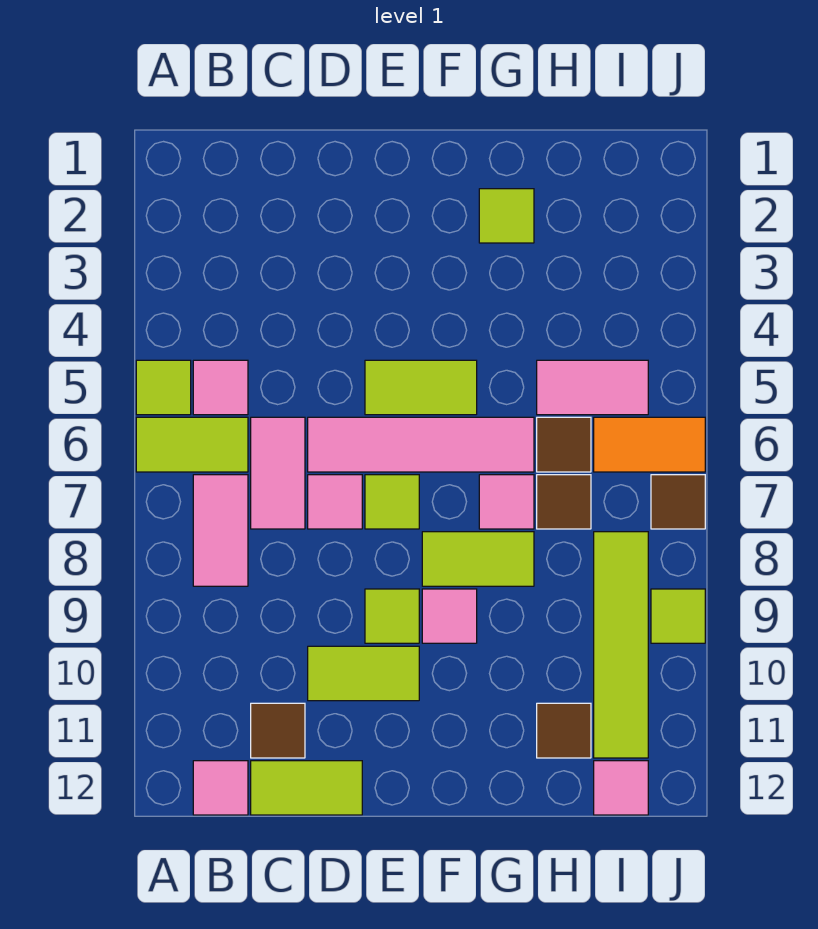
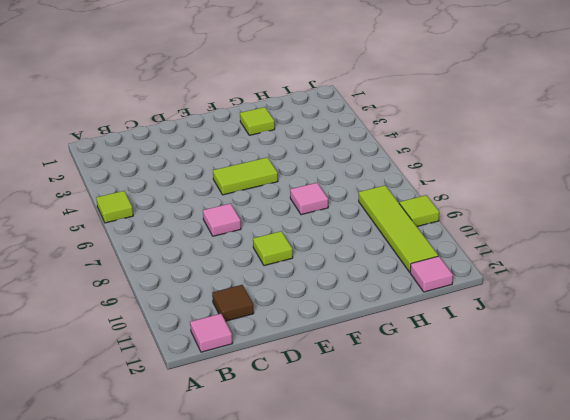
none -> lime 1x2 tile [136,417,248,472]
none -> pink 1x1 tile [193,360,248,415]
none -> pink 1x2 tile [193,475,248,586]

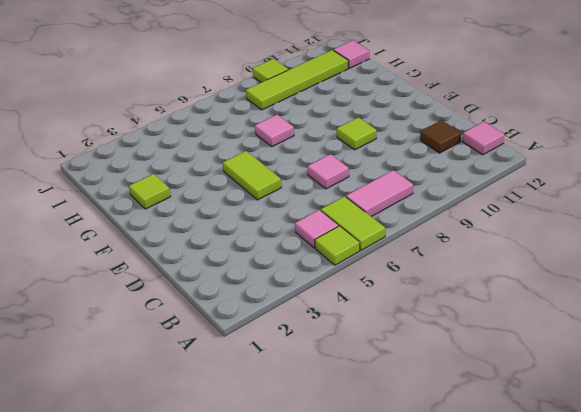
none -> pink 1x2 tile [251,417,305,529]
none -> lime 1x2 tile [251,761,362,815]
none -> pink 1x4 tile [308,417,534,472]

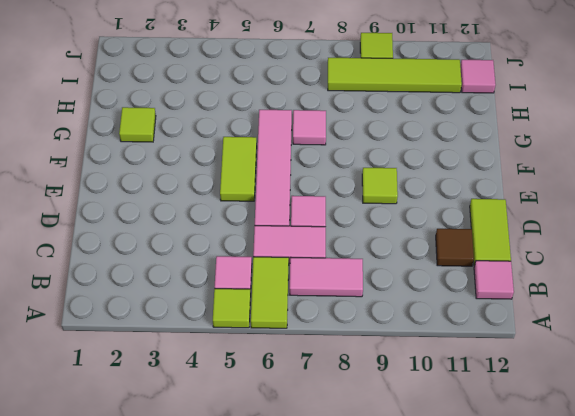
none -> lime 1x2 tile [308,646,419,701]
none -> lime 1x1 tile [365,475,419,529]
none -> lime 1x2 tile [422,532,534,586]

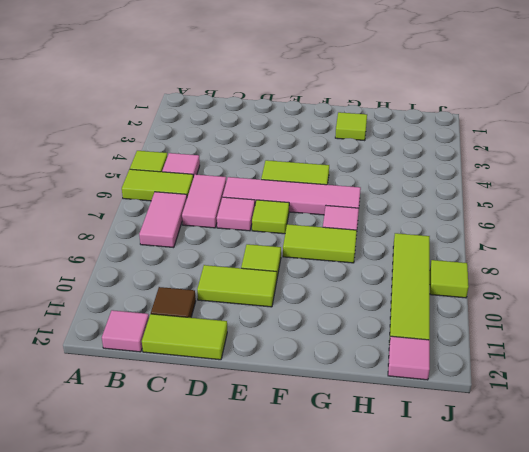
none -> pink 1x1 tile [422,589,477,643]
none -> pink 1x2 tile [537,360,648,415]
none -> brown 1x1 tile [537,417,591,472]

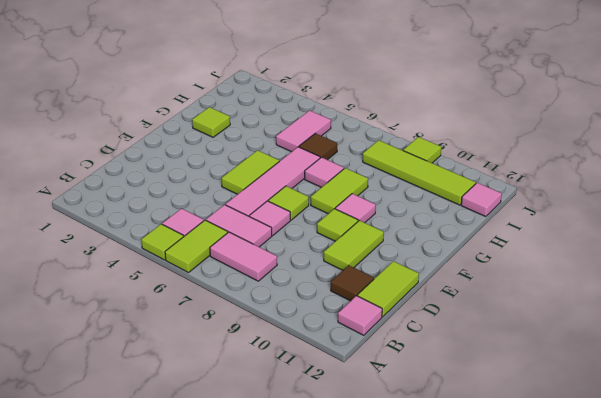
none -> brown 1x1 tile [537,475,591,529]
none -> brown 1x1 tile [537,703,591,758]
none -> orange 1x2 tile [594,417,705,472]

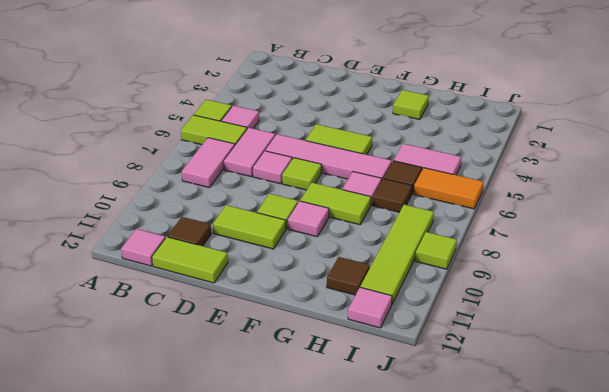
none -> brown 1x1 tile [651,475,705,529]

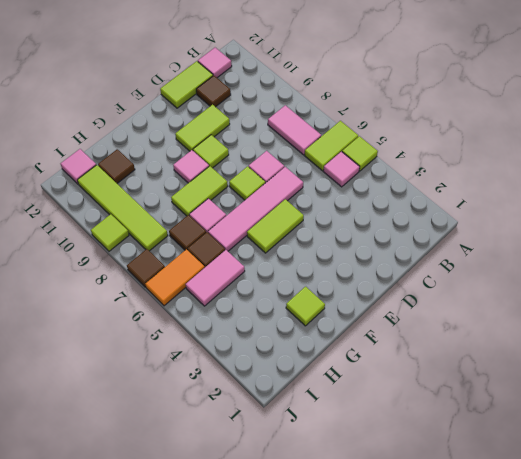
none -> pink 1x2 tile [251,417,305,529]

